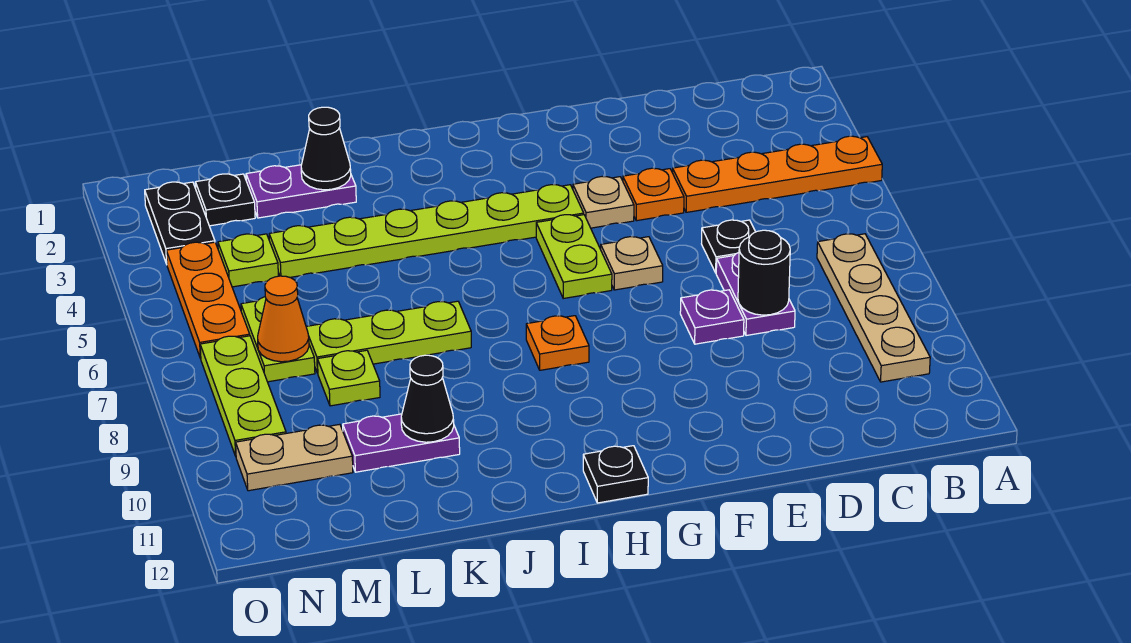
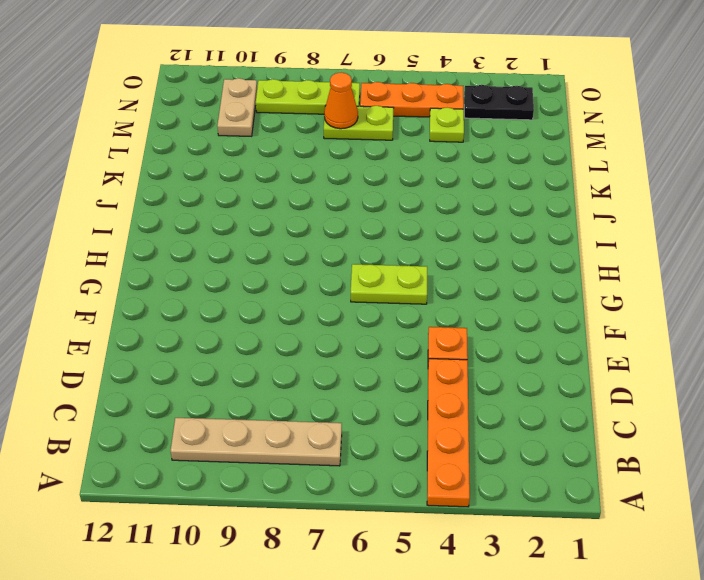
none -> black 1x1 plate [702,220,755,273]
none -> purple 1x2 plate [716,253,795,336]
none -> purple 1x1 plate [680,290,744,344]

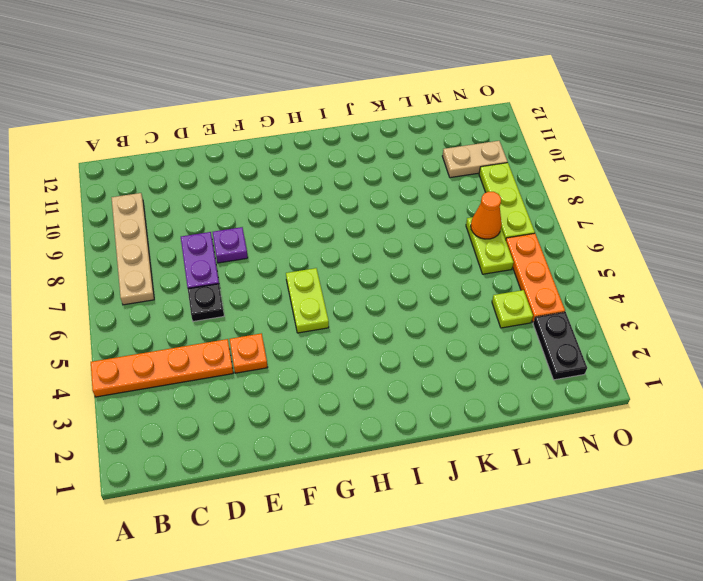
none -> tan 1x1 plate [573,176,634,228]
none -> tan 1x1 plate [601,237,663,290]
none -> lime 1x6 plate [269,185,584,277]

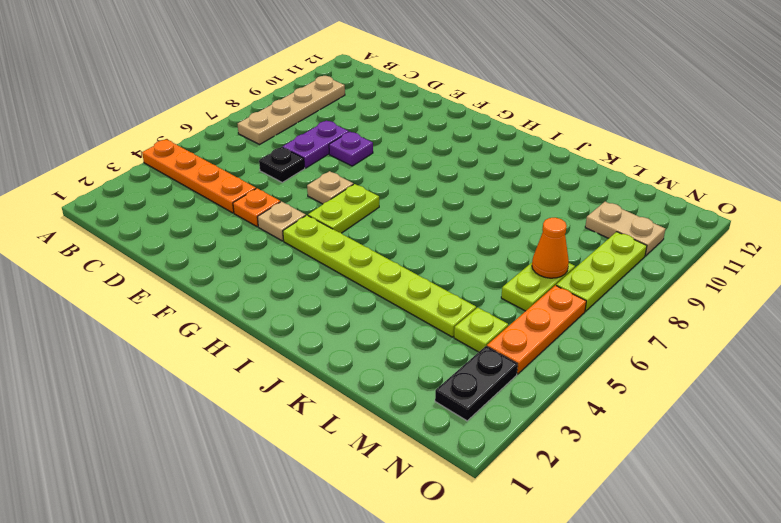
none -> orange 1x1 plate [526,316,589,370]
none -> black 1x1 plate [583,446,648,503]
none -> lime 1x3 plate [306,301,471,373]

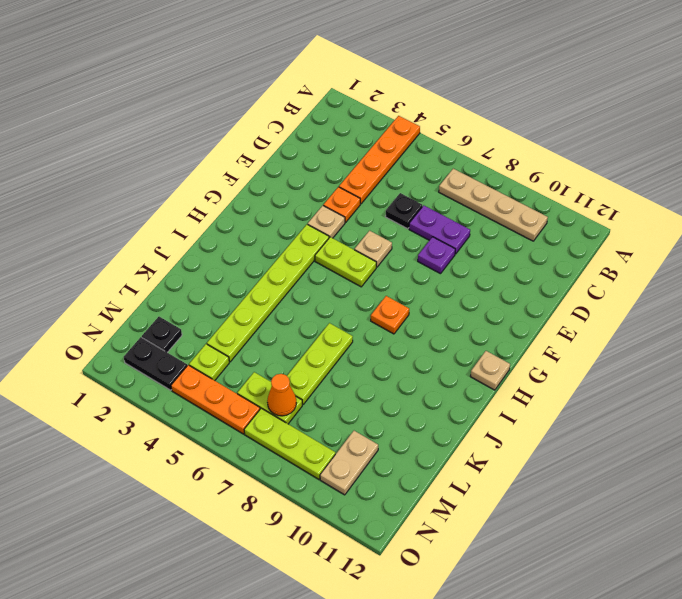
tan 1x1 plate [470,351,510,390] -> black 1x1 plate [583,446,648,503]
none -> purple 1x2 plate [246,165,356,218]
none -> purple 1x2 plate [343,414,460,472]
none -> lime 1x1 plate [317,350,380,406]

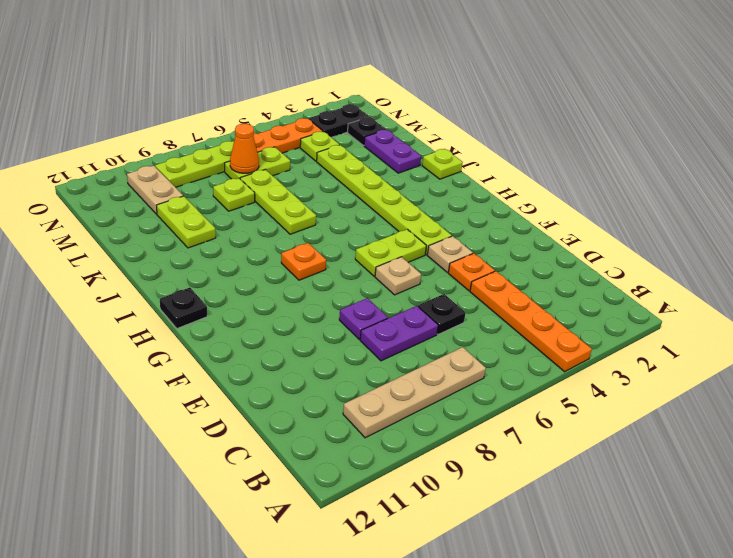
lime 1x1 plate [422,149,463,179] -> none
lime 1x2 plate [157,196,216,248] -> purple 1x2 plate [343,414,460,472]
none -> black 1x1 round brick [738,230,790,315]
none -> black 1x1 cone [301,107,351,190]
none -> black 1x1 cone [401,355,454,442]

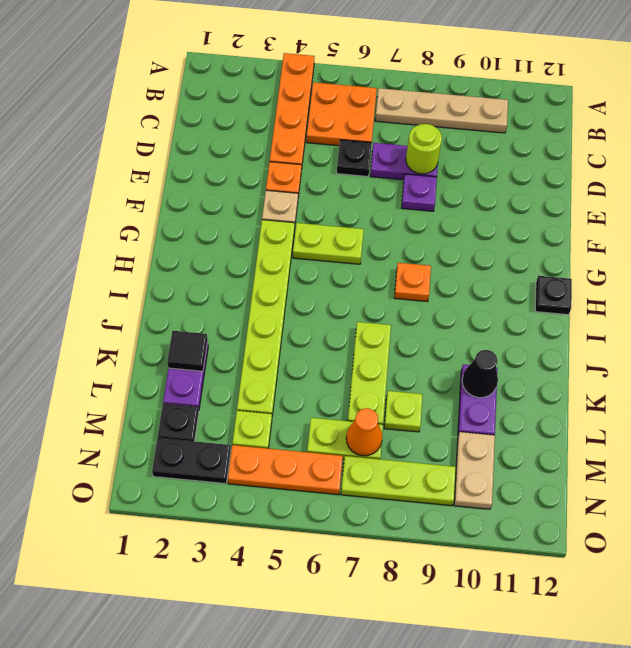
orange 2x2 plate [307,82,377,146] -> none
lime 1x1 round brick [406,124,442,174] -> black 1x1 round brick [738,230,790,315]
black 1x1 tile [167,331,208,371] -> black 1x1 cone [301,107,351,190]
none -> tan 1x1 plate [601,237,663,290]

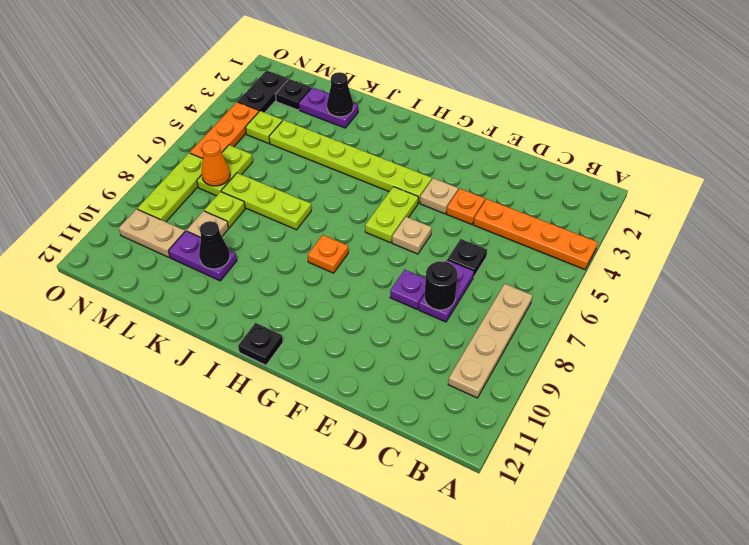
tan 1x1 plate [187,211,229,237] -> none

